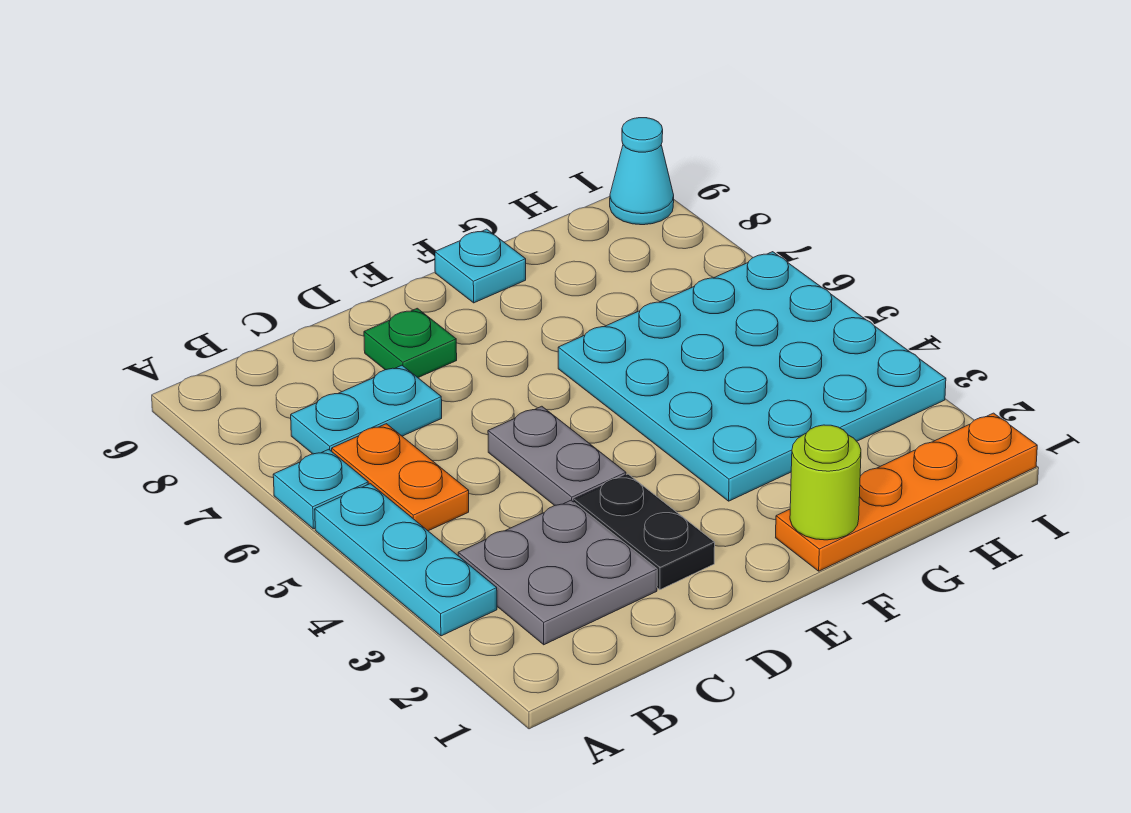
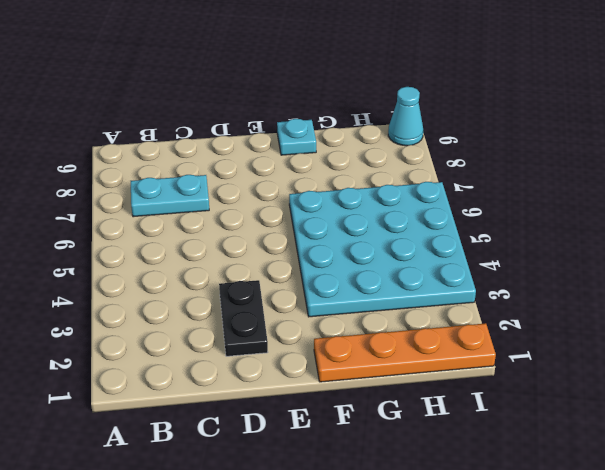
none -> cyan 1x3 plate [315,484,497,636]
none -> cyan 1x1 plate [273,449,368,529]
none -> grey 2x2 plate [458,500,657,645]

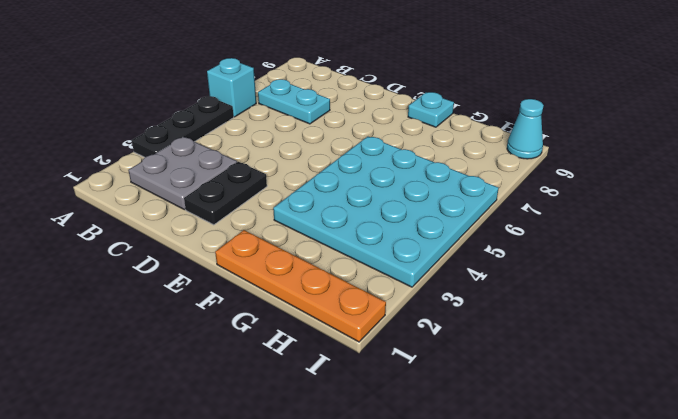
black 1x3 plate [132,96,234,157] -> cyan 1x3 plate [315,484,497,636]
cyan 1x1 brick [207,58,256,117] -> cyan 1x1 plate [273,449,368,529]
none -> orange 1x2 plate [332,424,469,531]
none -> grey 1x2 plate [488,406,626,506]
none -> green 1x1 plate [364,308,457,378]

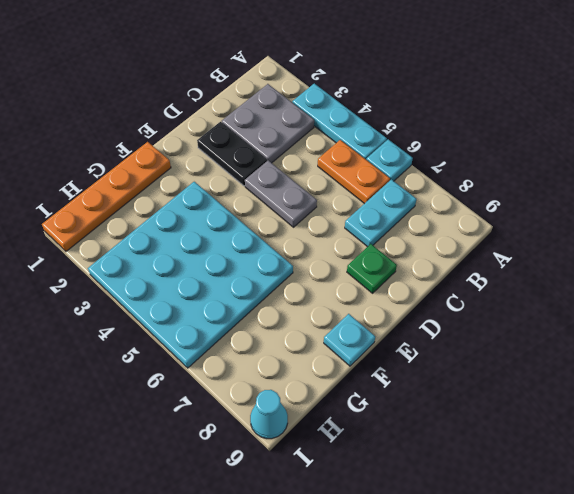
none -> lime 1x1 round brick [790,425,861,540]

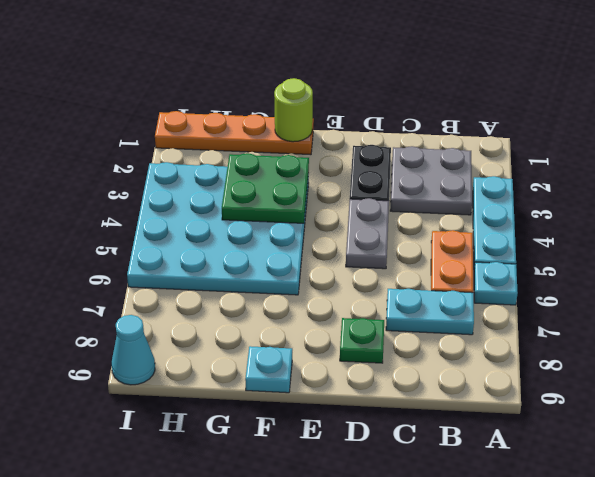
green 2x2 plate [222,153,309,223] -> none

